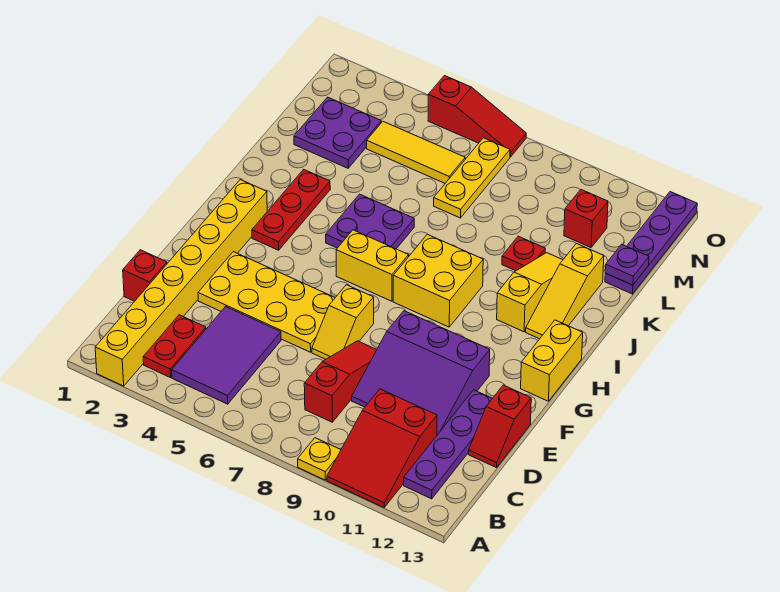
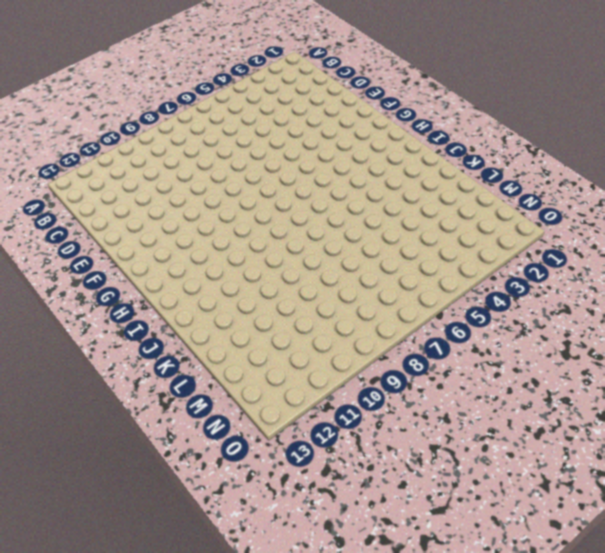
none -> yellow 1x8 brick [95,180,267,386]
none -> yellow 1x1 plate [298,438,341,480]
none -> red 2x3 slope [327,389,437,507]

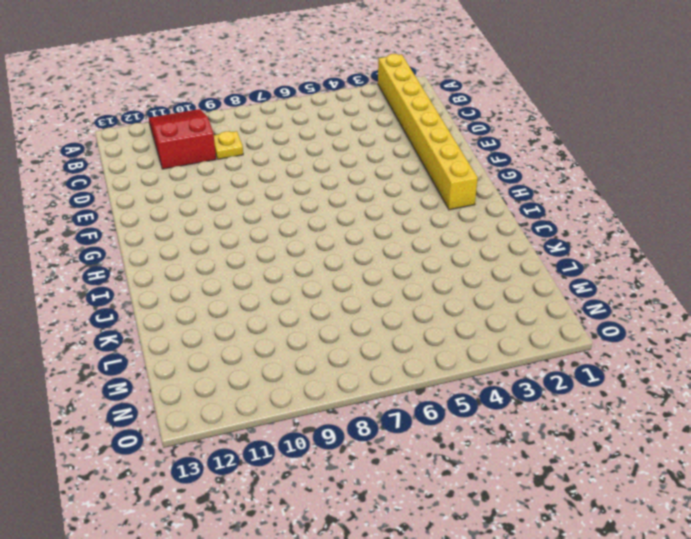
yellow 1x1 plate [214,131,243,159] -> yellow 1x1 plate moved to [298,438,341,480]
none -> red 1x2 plate [143,315,206,378]
none -> purple 2x3 tile [172,307,281,404]
none -> purple 1x4 plate [404,390,492,499]

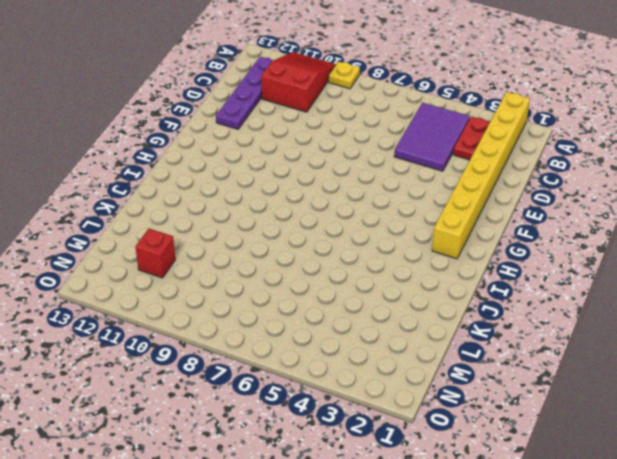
none -> red 1x3 slope [304,341,377,422]
none -> red 1x1 brick [123,250,167,301]
none -> purple 3x3 slope [352,311,490,435]

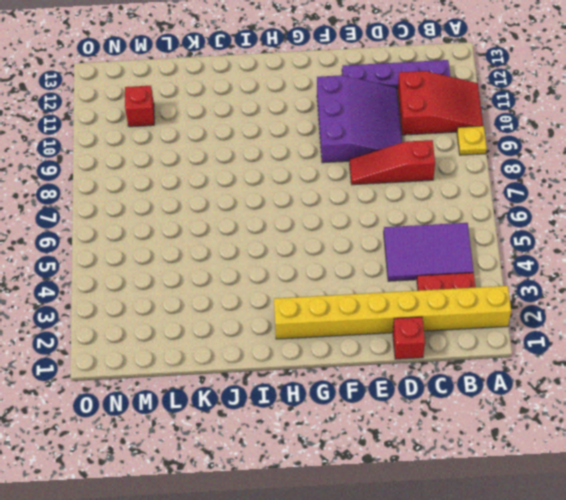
none -> red 1x2 slope [469,385,531,468]
none -> yellow 2x4 plate [198,252,335,352]
none -> yellow 1x2 slope [312,285,374,359]

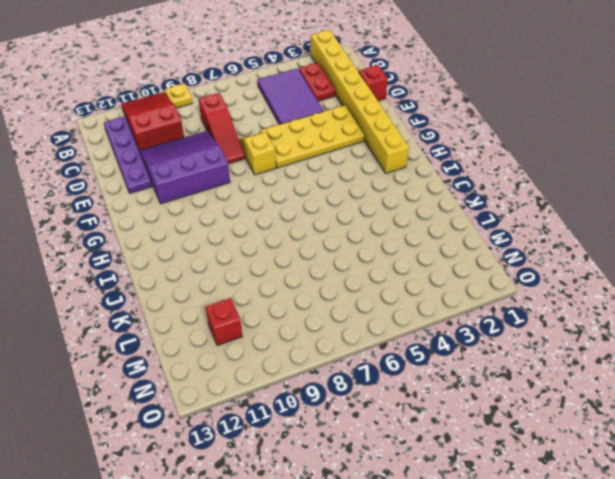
none -> red 1x2 slope [469,385,531,468]
none -> yellow 1x2 brick [521,320,583,401]
none -> red 1x3 plate [252,169,330,250]

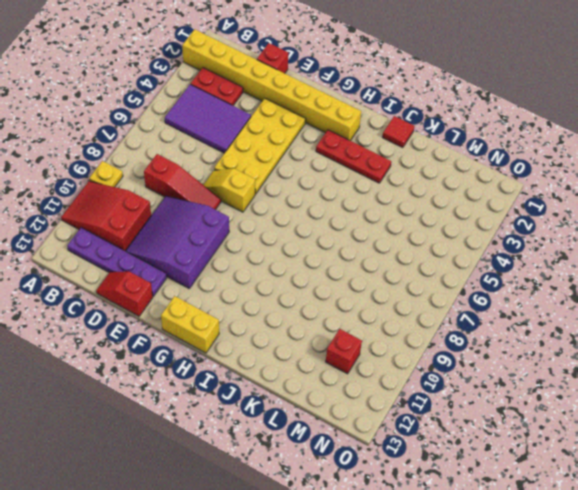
red 1x1 tile [382,116,414,148] -> none
none -> yellow 1x2 brick [336,230,409,301]
none -> yellow 2x2 brick [393,234,483,327]
none -> purple 2x2 plate [326,194,414,249]

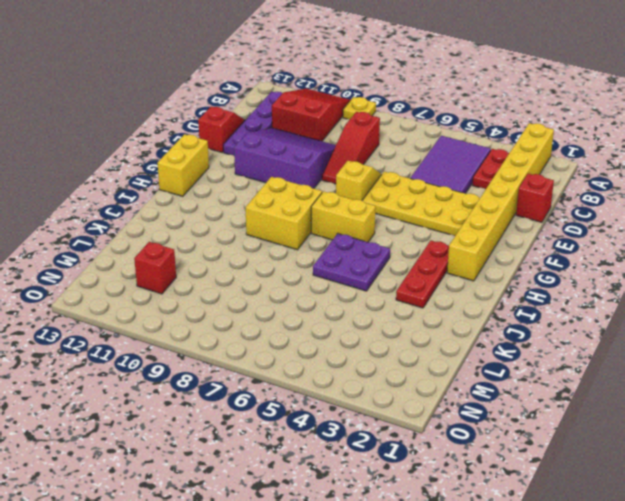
none -> yellow 1x3 slope [497,253,563,332]
none -> yellow 1x3 slope [526,244,604,339]
none -> red 1x1 plate [502,236,545,271]

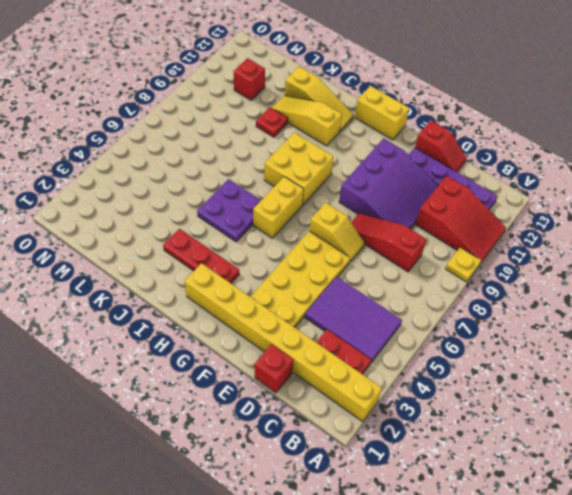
none -> purple 2x2 plate [294,97,381,168]
none -> yellow 1x3 plate [434,138,510,218]
none -> purple 1x4 plate [605,192,697,294]

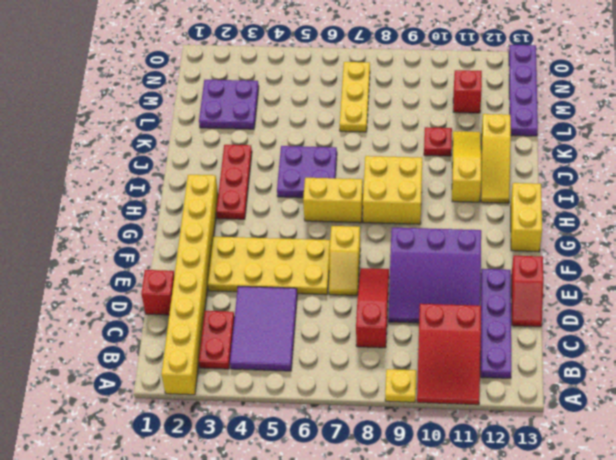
none -> yellow 1x3 tile [367,122,465,183]
none -> red 1x3 slope [428,76,526,157]
none -> purple 1x1 plate [605,244,649,285]

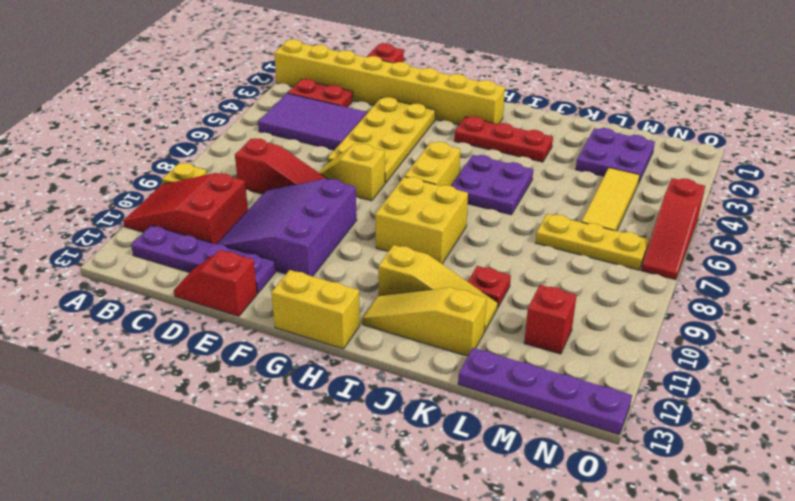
none -> purple 1x1 plate [605,244,649,285]

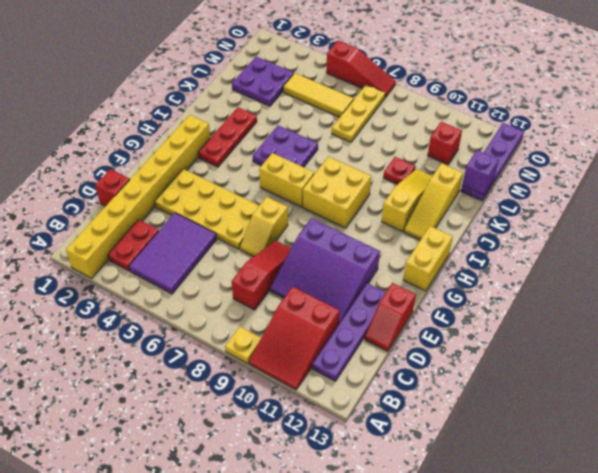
purple 1x1 brick [462,150,499,195] -> purple 1x1 plate [605,244,649,285]

